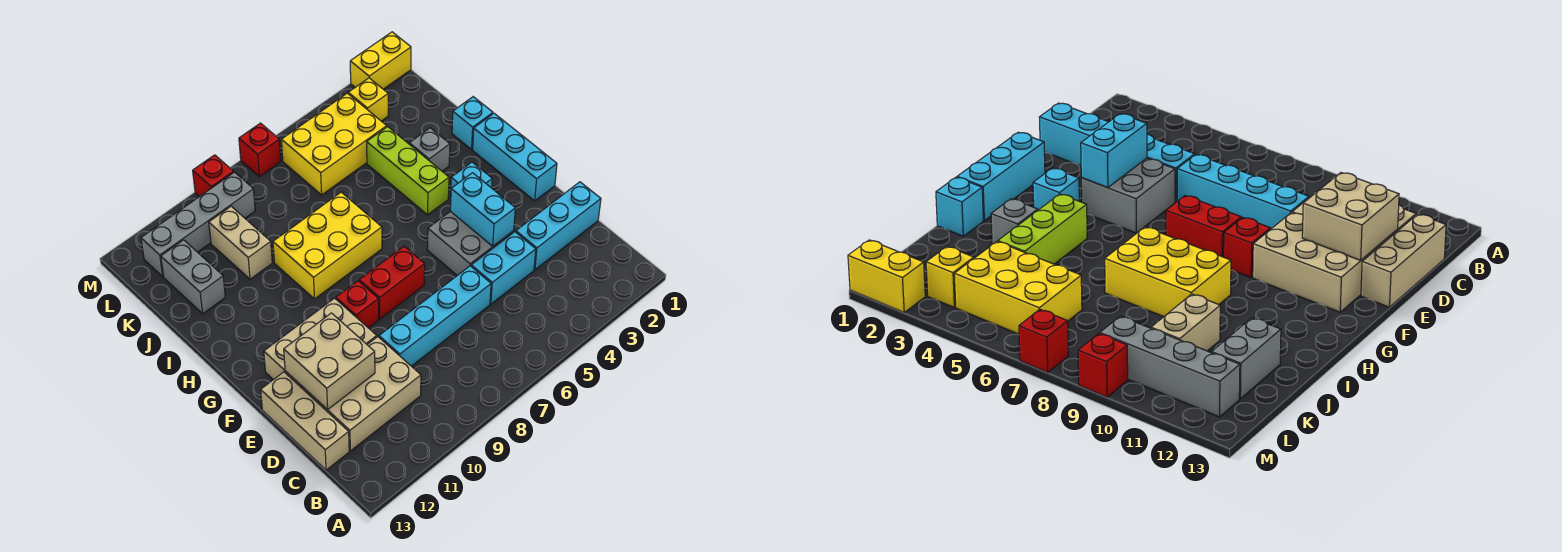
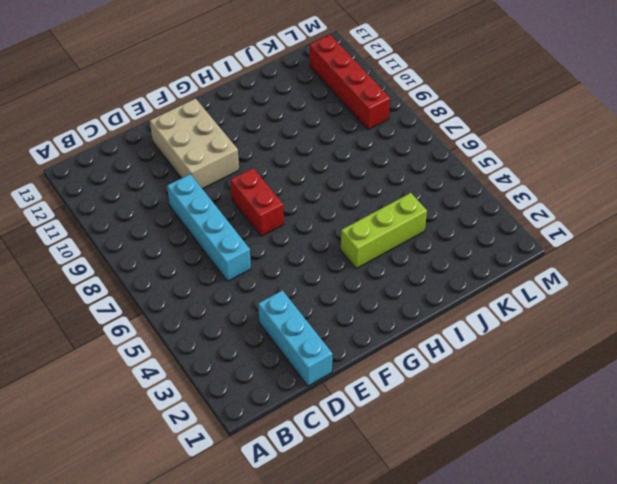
red 1x4 brick [310,35,390,130] -> grey 1x4 brick [141,172,255,277]
none -> tan 2x3 brick [307,337,421,451]
none -> tan 1x3 brick [261,372,349,470]
none -> cyan 1x2 brick [471,232,536,304]

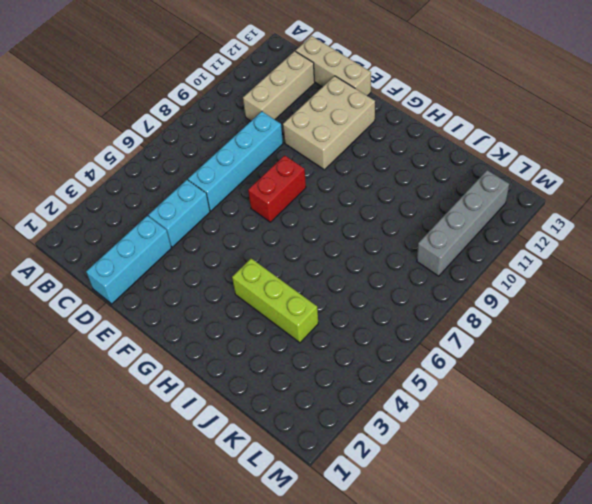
tan 1x3 brick [243,51,315,121] -> tan 2x3 brick [307,337,421,451]
none -> grey 2x2 brick [427,211,514,275]
none -> cyan 1x3 brick [473,113,557,201]
none -> red 1x1 brick [336,281,379,328]

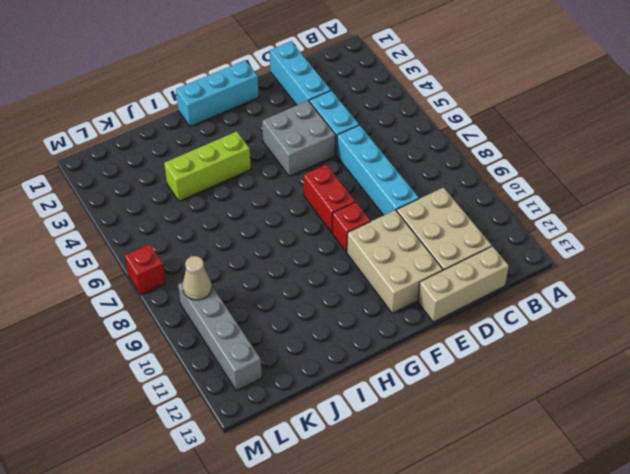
tan 1x1 cone [183,256,212,300] -> none
none -> cyan 1x1 brick [450,162,492,199]
none -> yellow 2x3 brick [273,192,382,299]
none -> cyan 1x1 brick [452,97,493,150]

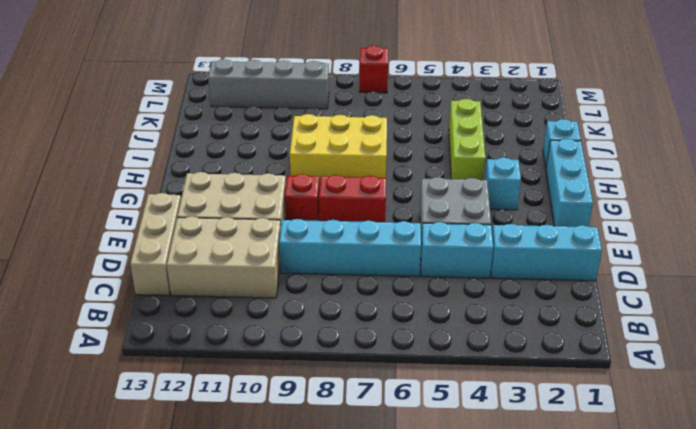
none -> grey 1x1 brick [409,128,450,171]
none -> tan 1x2 brick [209,206,272,279]
none -> grey 1x2 brick [161,240,225,314]

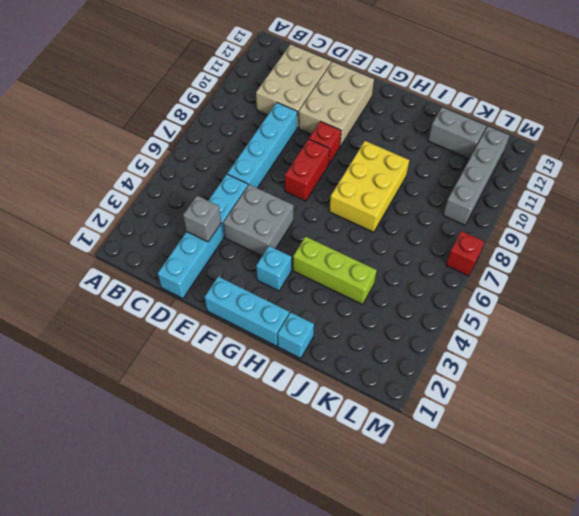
grey 1x1 brick [183,196,221,242] -> grey 1x1 brick moved to [409,128,450,171]
none -> tan 1x3 brick [261,372,349,470]
none -> tan 1x2 brick [209,206,272,279]
none -> yellow 2x3 brick [281,93,387,195]

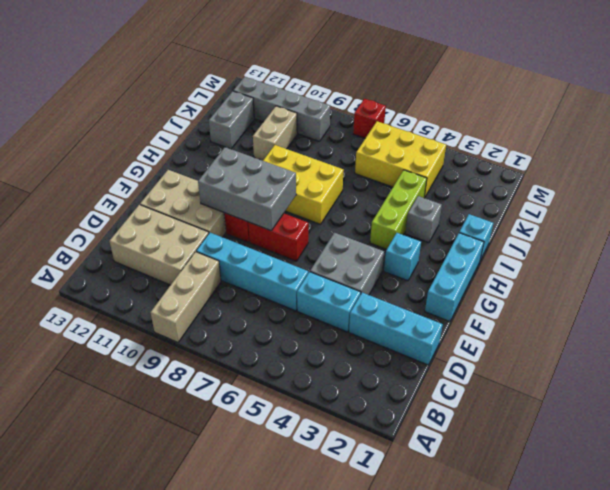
tan 1x3 brick [151,252,221,342] -> tan 1x3 brick moved to [261,372,349,470]
grey 2x3 brick [198,147,296,231] -> none
none -> yellow 1x1 brick [348,78,388,121]
none -> yellow 1x2 brick [350,32,411,89]
none -> red 1x1 brick [193,155,234,196]

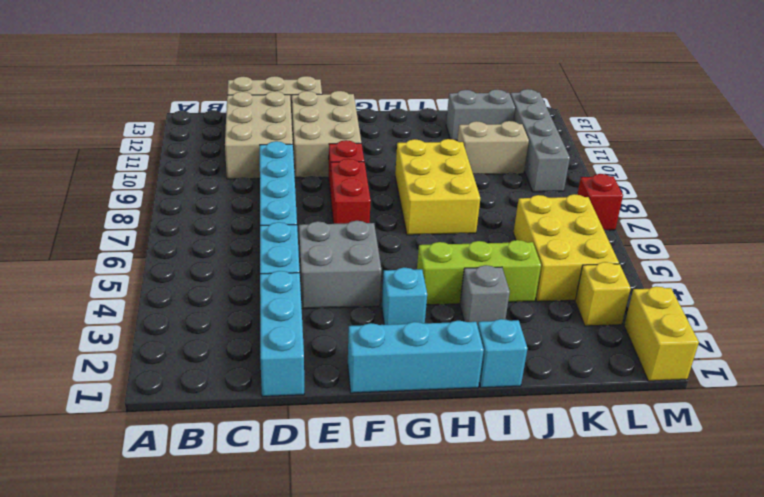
none -> red 1x1 brick [193,155,234,196]
none -> tan 2x2 brick [284,313,375,410]
none -> cyan 1x2 brick [450,173,515,246]

